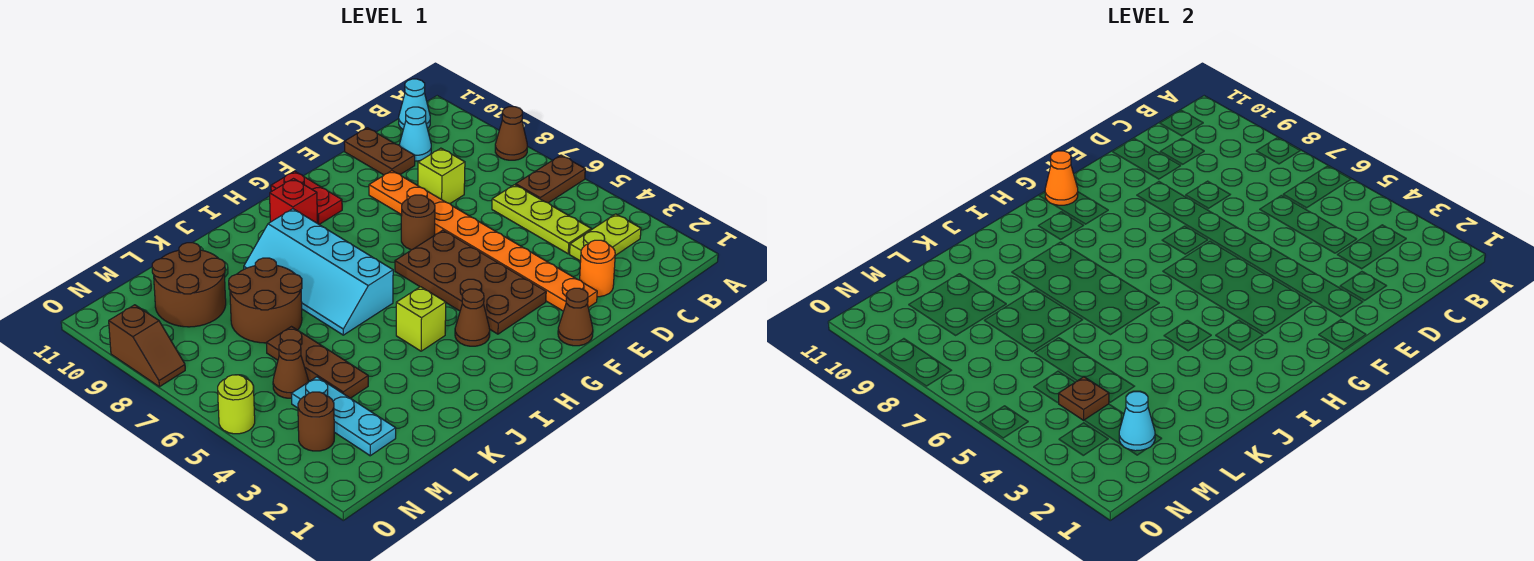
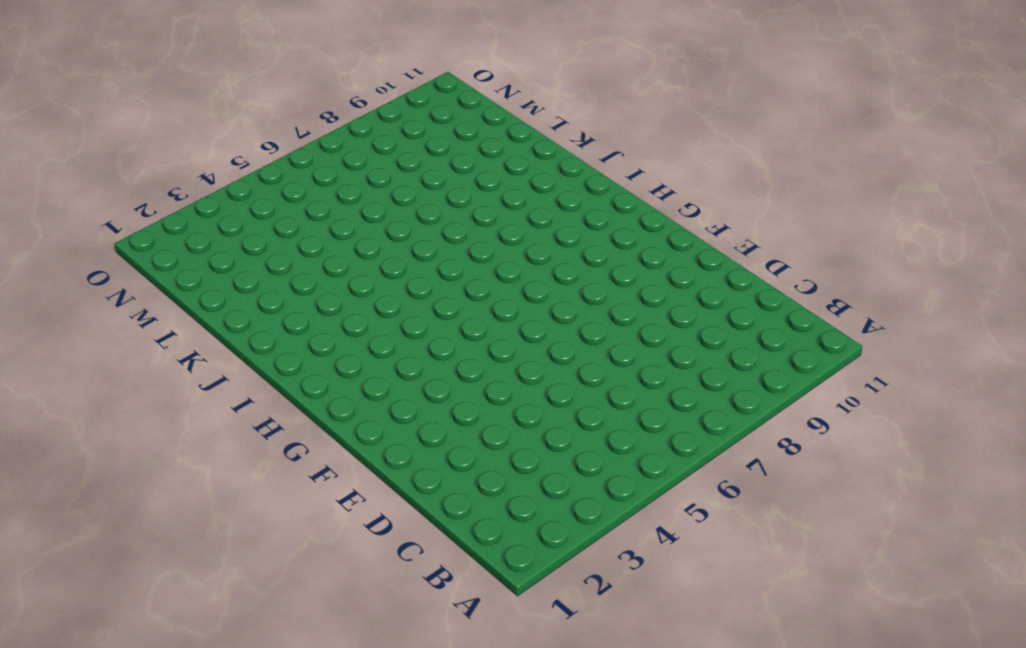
none -> brown 1x2 plate [516,155,585,203]
none -> brown 1x1 cone [495,107,528,160]
none -> lime 1x2 plate [570,214,641,261]

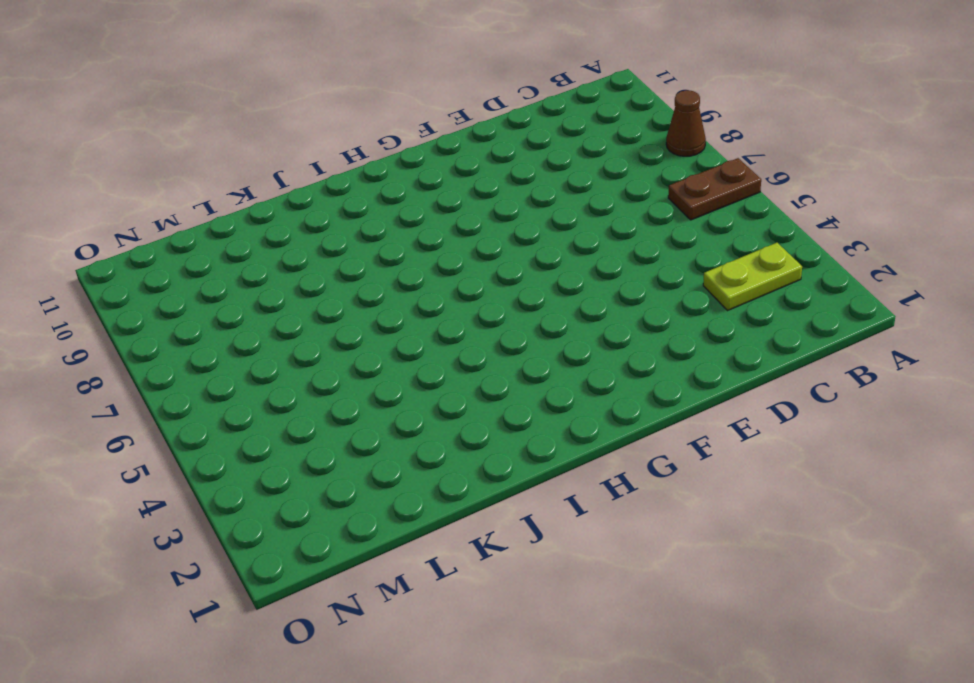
none -> cyan 1x1 cone [399,79,430,129]
none -> lime 1x3 plate [492,185,591,254]
none -> cyan 1x1 cone [399,107,431,161]

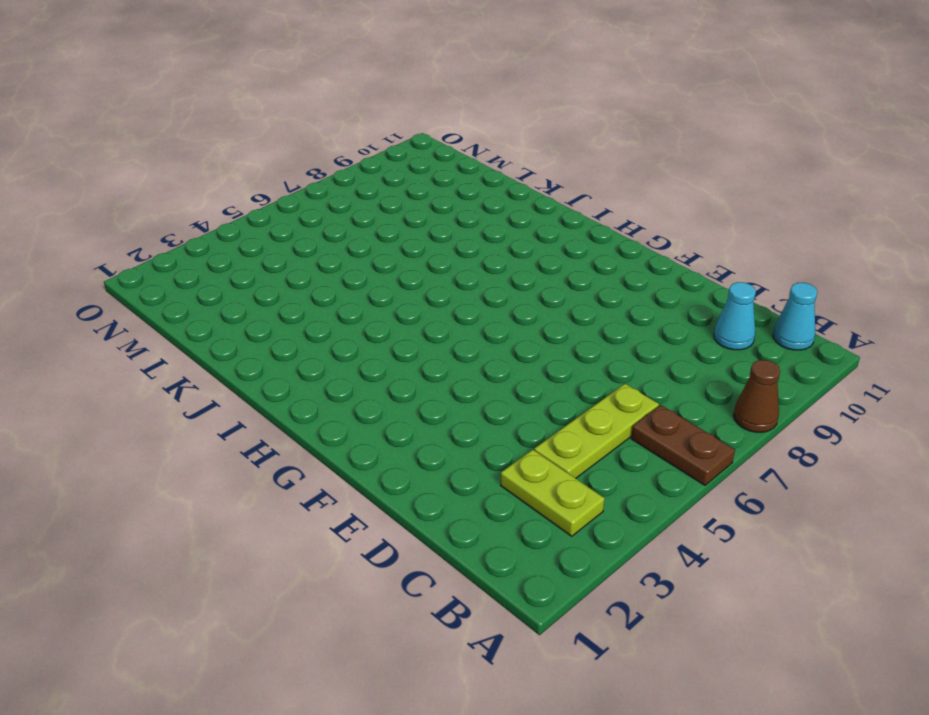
none -> orange 1x1 round brick [580,240,615,297]
none -> lime 1x1 brick [418,148,465,204]
none -> brown 1x2 plate [344,128,415,175]

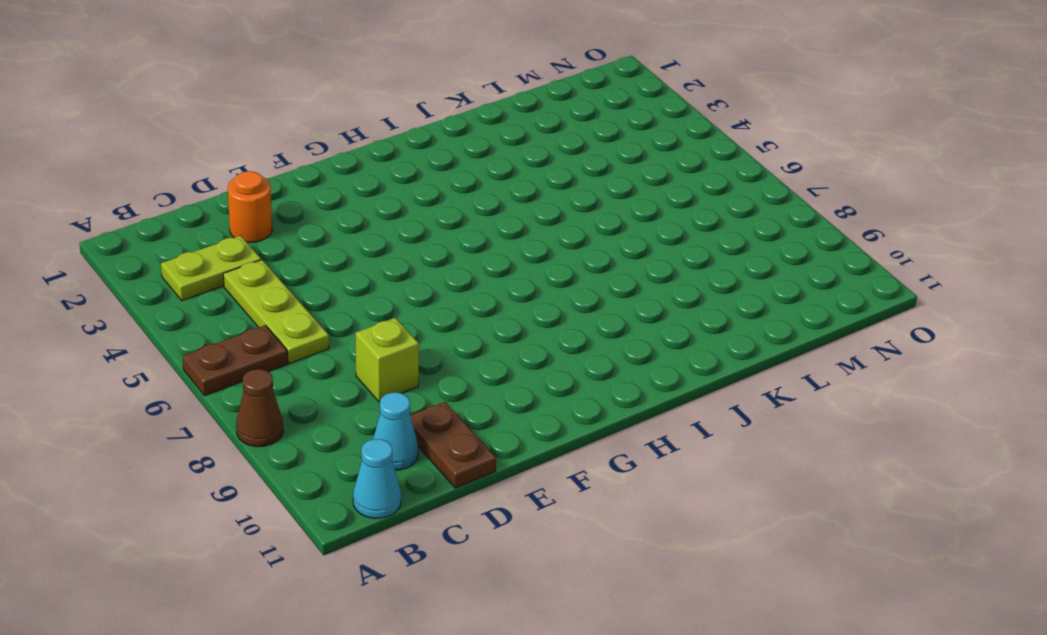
none -> orange 1x8 plate [369,171,597,311]
none -> brown 1x1 cone [558,288,593,346]
none -> brown 2x4 plate [395,230,546,334]

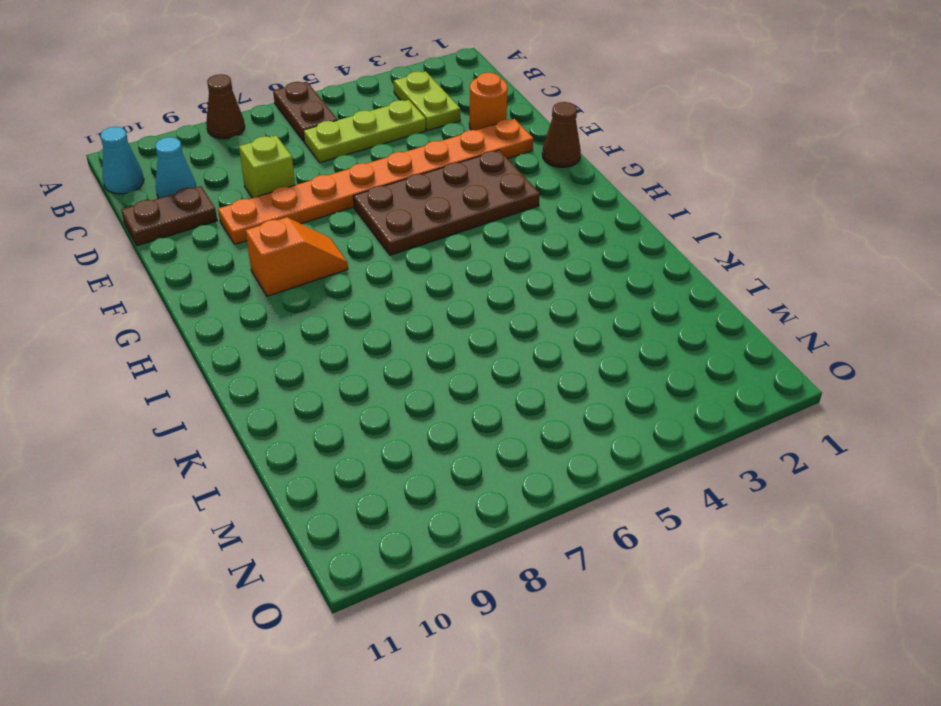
orange 1x2 slope [246,217,348,296] -> none
none -> brown 1x1 round brick [401,195,435,250]
none -> red 1x2 plate [271,171,342,224]
none -> brown 1x1 cone [455,289,490,346]

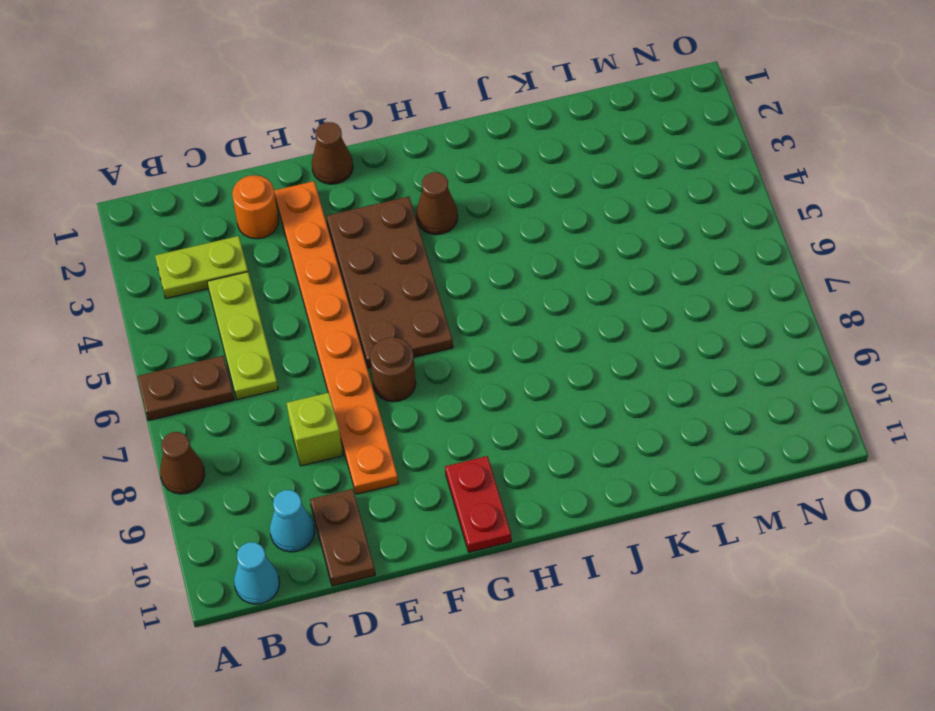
none -> red 1x1 brick [270,179,317,223]
none -> lime 1x1 brick [396,287,446,351]
none -> cyan 2x4 slope [244,209,393,335]

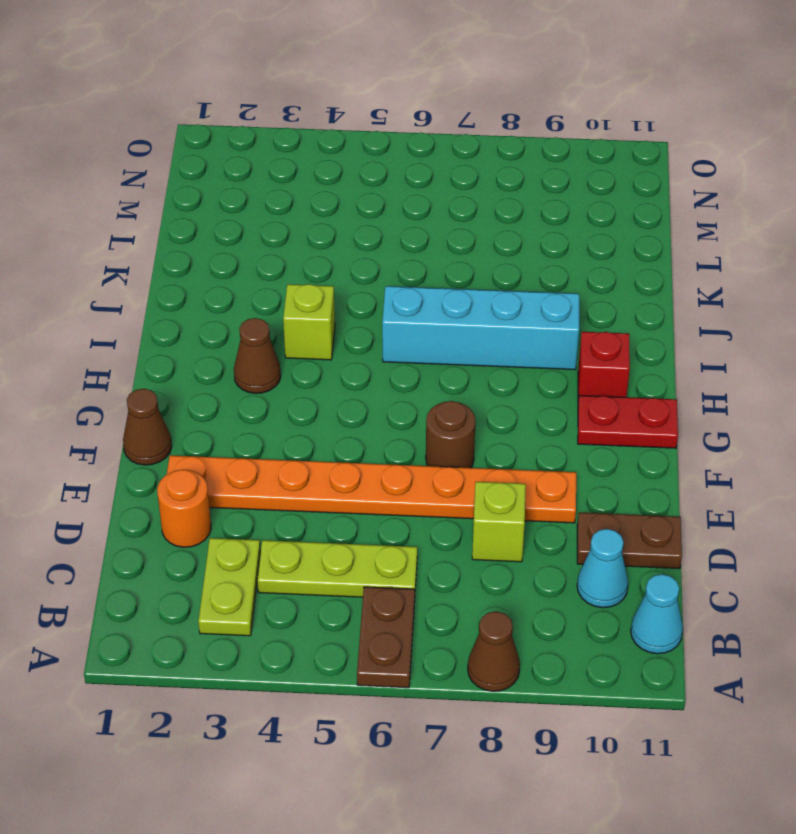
none -> brown 2x4 plate [395,230,546,334]
none -> brown 2x2 round brick [229,258,302,343]
none -> brown 1x3 plate [266,327,368,398]

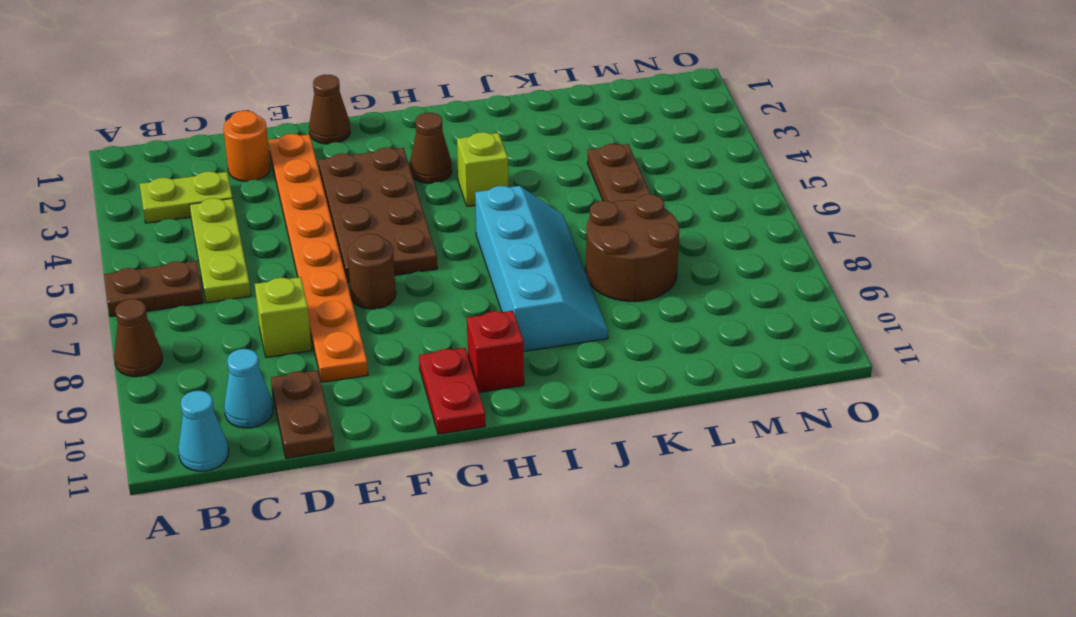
none -> brown 2x2 round brick [152,243,226,327]
none -> cyan 1x3 plate [291,377,396,456]
none -> brown 1x1 cone [273,340,308,398]

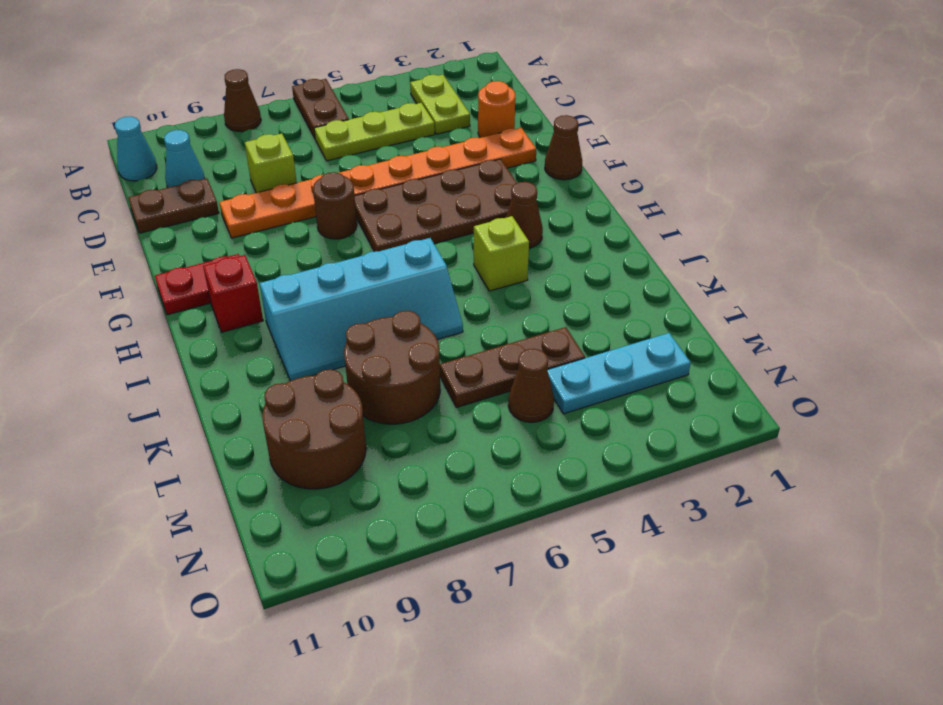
none -> brown 1x1 round brick [298,392,334,451]
none -> lime 1x1 round brick [218,375,255,434]
none -> brown 1x2 slope [109,305,185,387]

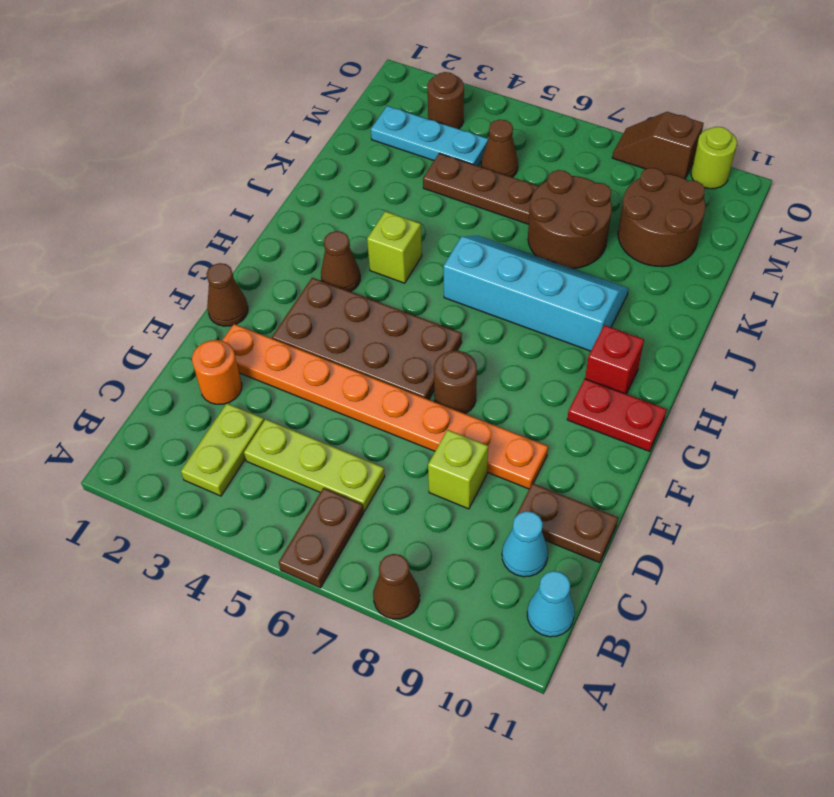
lime 1x1 round brick [691,127,737,189] -> lime 1x1 round brick moved to [218,375,255,434]
none -> orange 1x1 cone [1045,151,1078,205]
none -> cyan 1x1 cone [1119,392,1155,451]
none -> brown 1x1 plate [1058,377,1109,420]

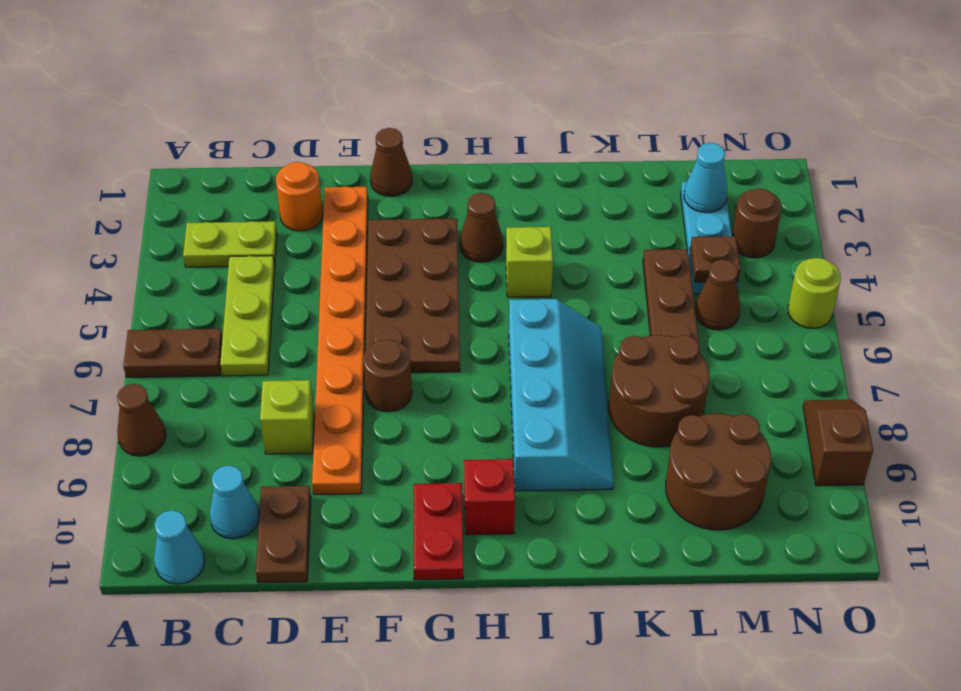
none -> orange 1x1 cone [1045,151,1078,205]

